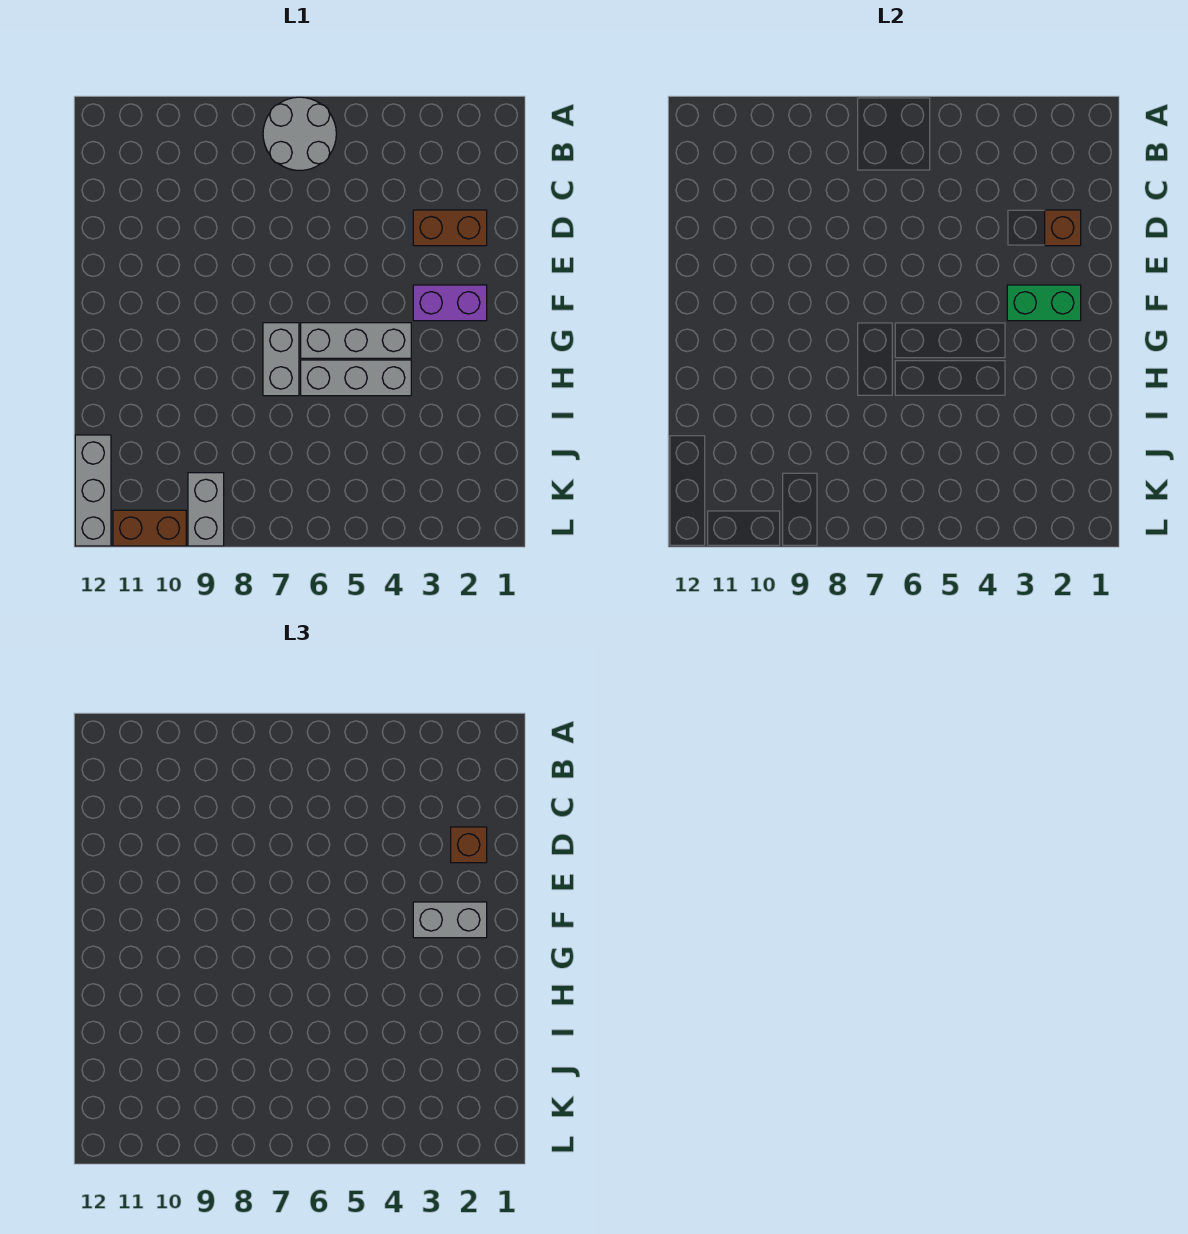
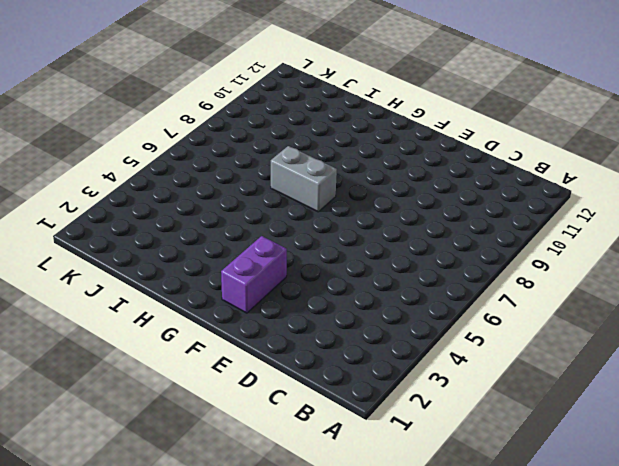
none -> grey 2x2 round brick [263,97,336,171]
none -> brown 1x2 brick [413,210,487,246]
none -> grey 1x3 brick [301,323,411,358]

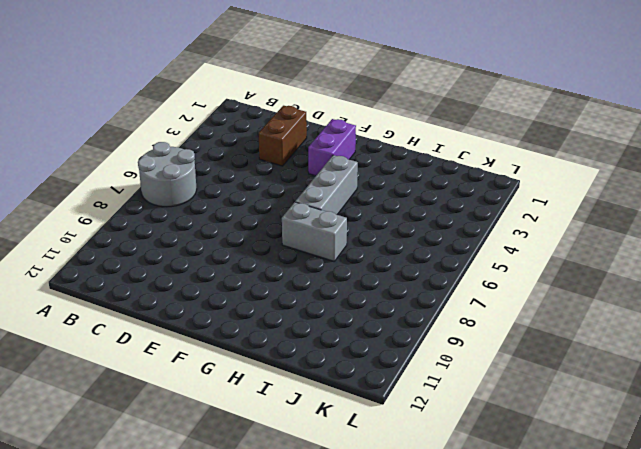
none -> grey 1x3 brick [301,360,411,396]
none -> grey 1x3 brick [75,435,111,546]
none -> grey 1x2 brick [188,473,224,546]

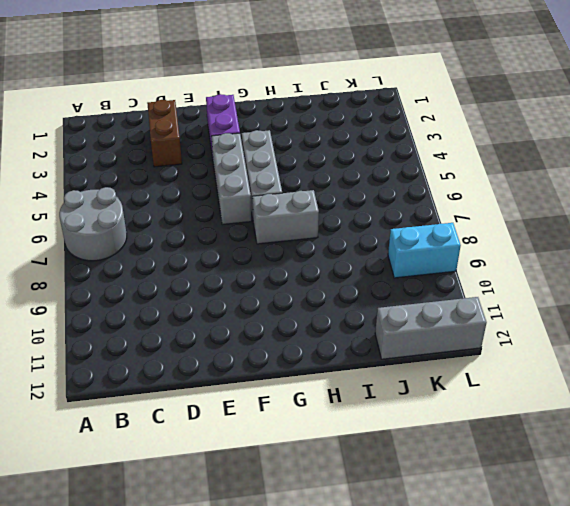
grey 1x3 brick [211,133,252,225] -> grey 1x3 brick moved to [301,360,411,396]
cyan 1x2 brick [388,223,461,278] -> grey 1x2 brick [188,473,224,546]
none -> brown 1x2 brick [113,510,186,546]
none -> brown 1x1 brick [1045,210,1081,246]
none -> green 1x2 brick [1007,285,1081,321]

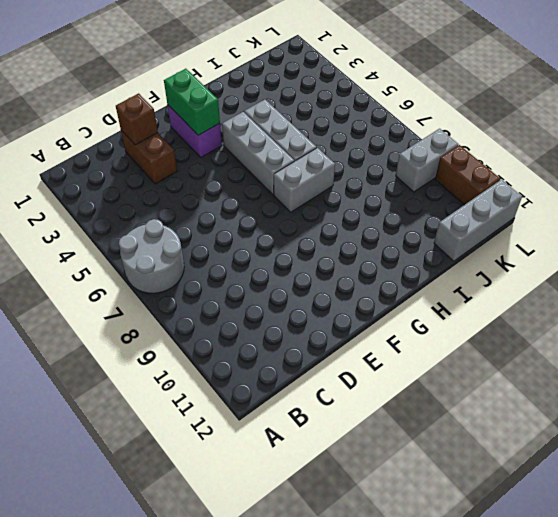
none -> brown 1x1 brick [451,827,487,863]
none -> grey 1x2 brick [413,902,487,938]

